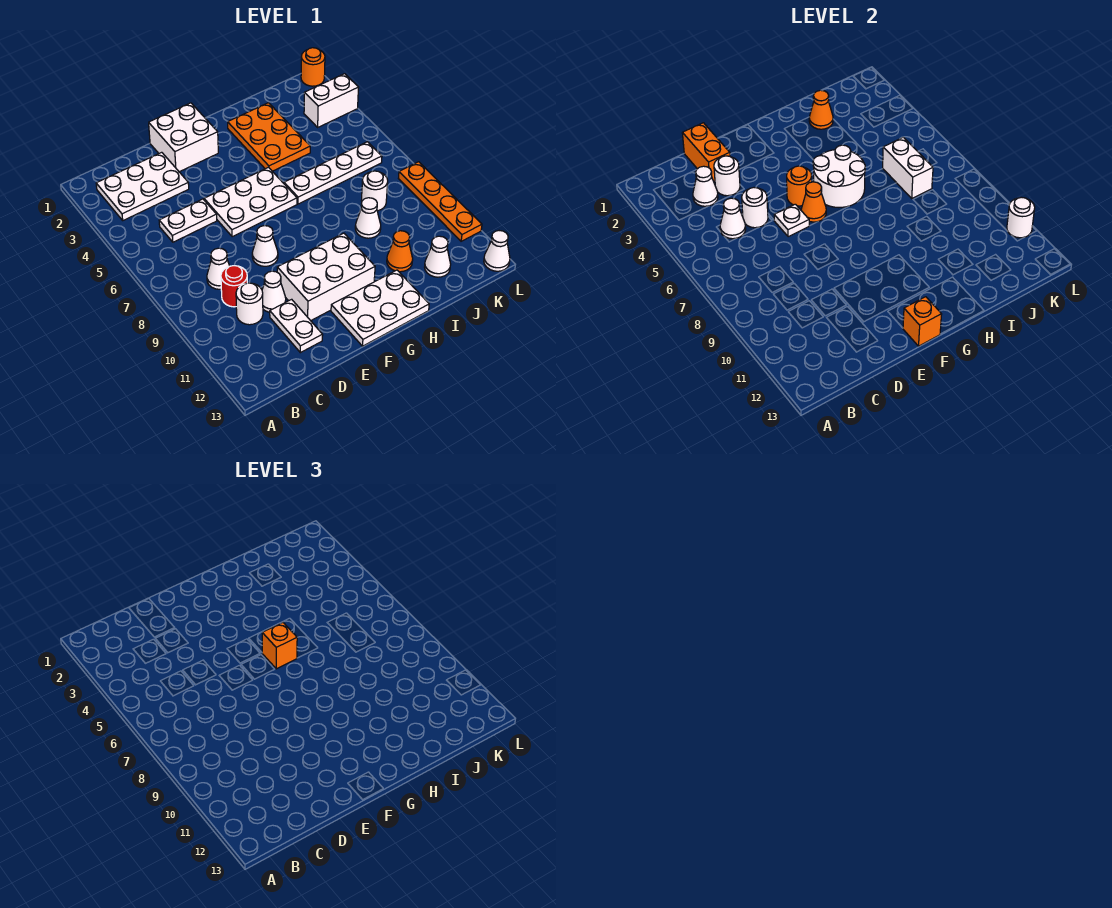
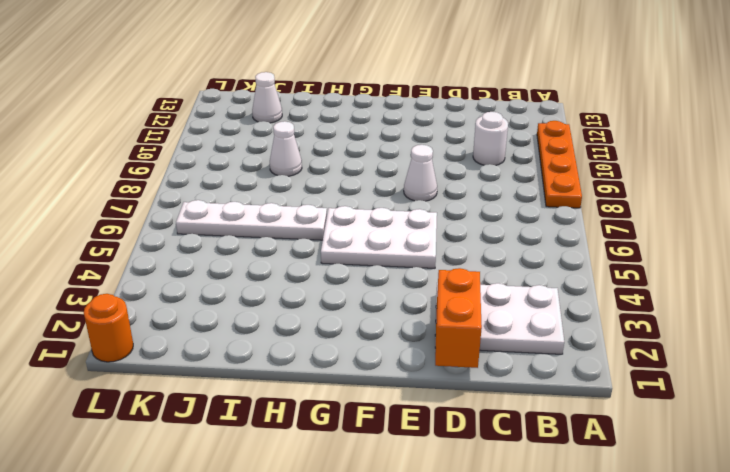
orange 1x4 plate [537,121,582,208] -> orange 1x4 plate moved to [398,162,482,241]
none -> white 1x2 plate [159,199,217,242]
none -> white 1x1 cone [207,248,229,289]
none -> red 1x1 round brick [221,265,247,307]
none -> white 1x1 cone [262,271,286,312]

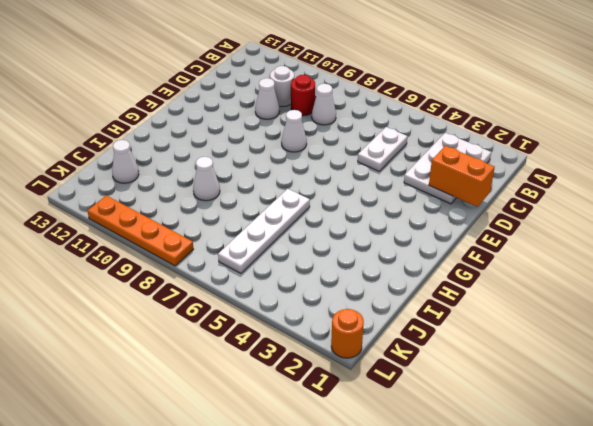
none -> white 1x2 plate [270,299,323,353]
none -> white 2x2 brick [149,103,218,172]
none -> white 2x3 plate [204,167,297,237]
none -> white 2x3 brick [277,233,375,321]

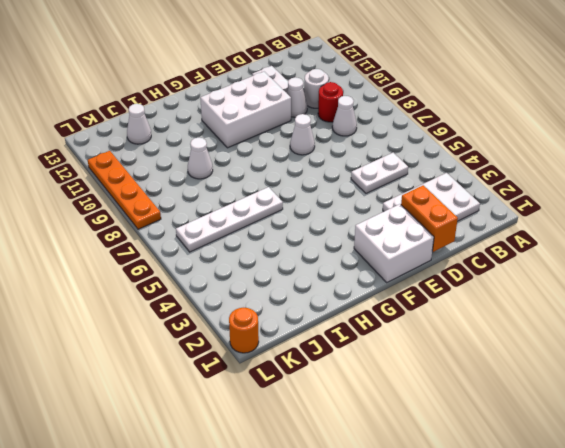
none -> white 2x3 plate [204,167,297,237]
none -> white 2x3 plate [331,270,429,346]
none -> orange 2x3 plate [228,103,310,171]
none -> orange 1x1 cone [387,231,413,272]

